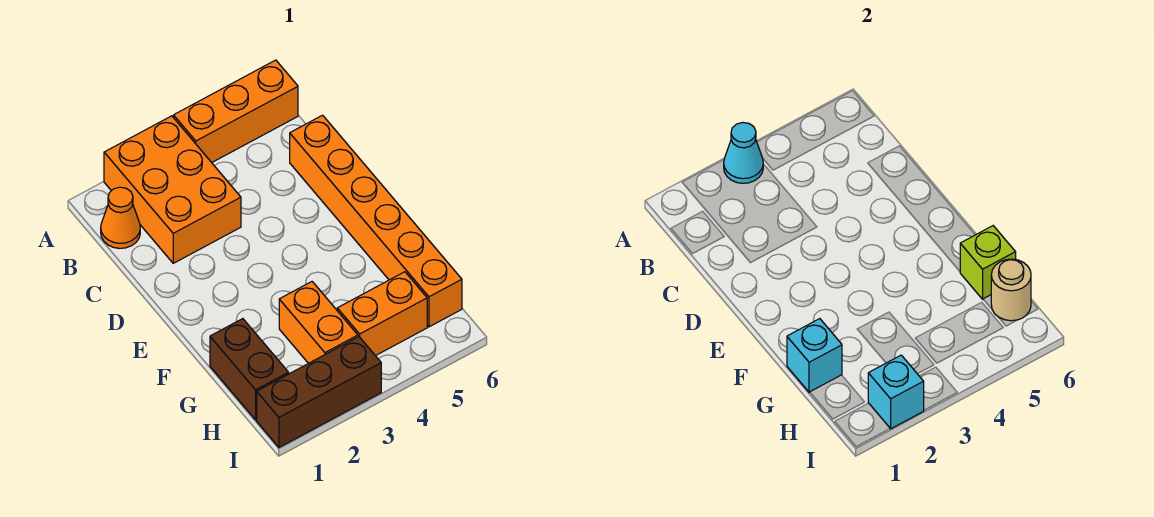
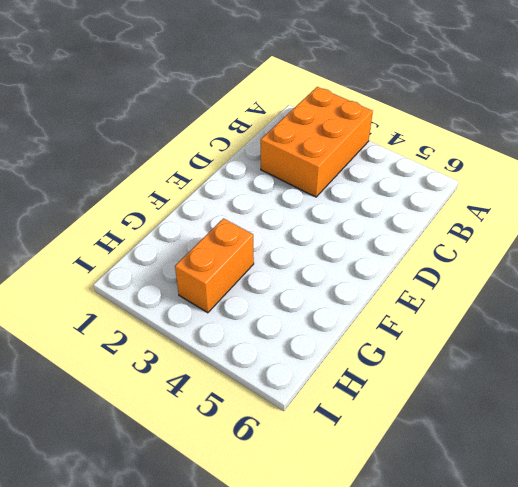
none -> orange 1x3 brick [174,60,298,163]
none -> orange 1x1 cone [101,187,140,248]
none -> orange 1x6 brick [290,115,462,327]

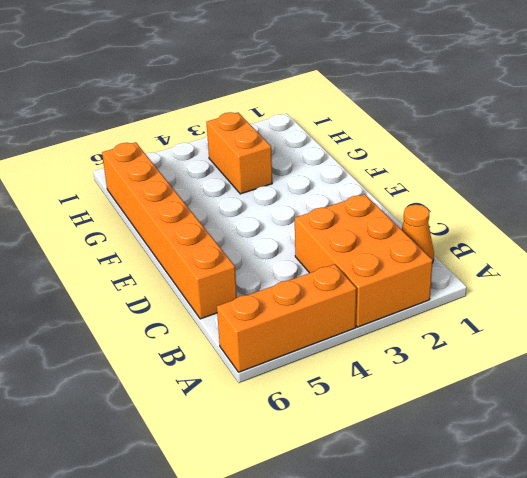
none -> brown 1x2 brick [210,319,289,420]
none -> orange 1x2 brick [337,272,427,356]
none -> brown 1x3 brick [257,337,381,447]

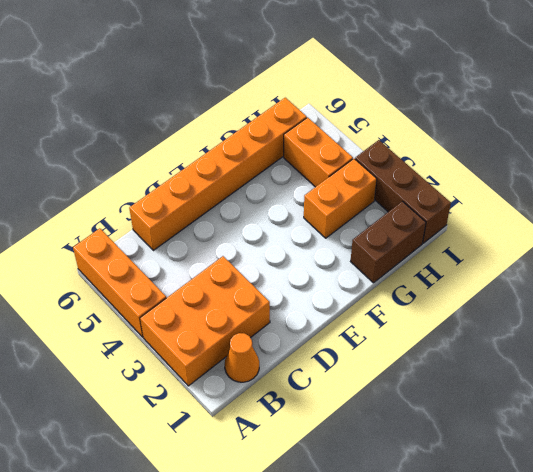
none -> cyan 1x1 cone [724,122,763,183]
none -> cyan 1x1 brick [787,319,842,392]
none -> lime 1x1 brick [960,226,1016,299]

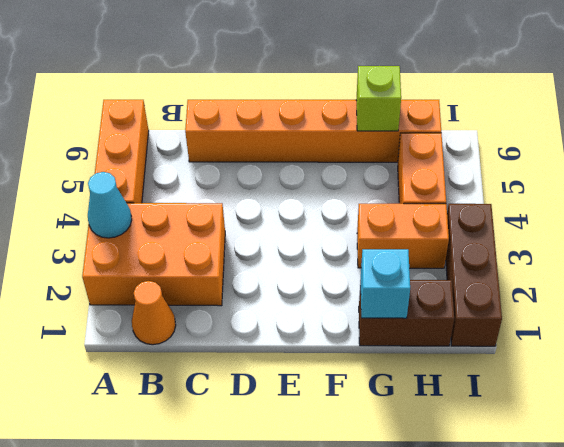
none -> tan 1x1 round brick [991,259,1031,321]
none -> cyan 1x1 brick [868,355,924,429]

